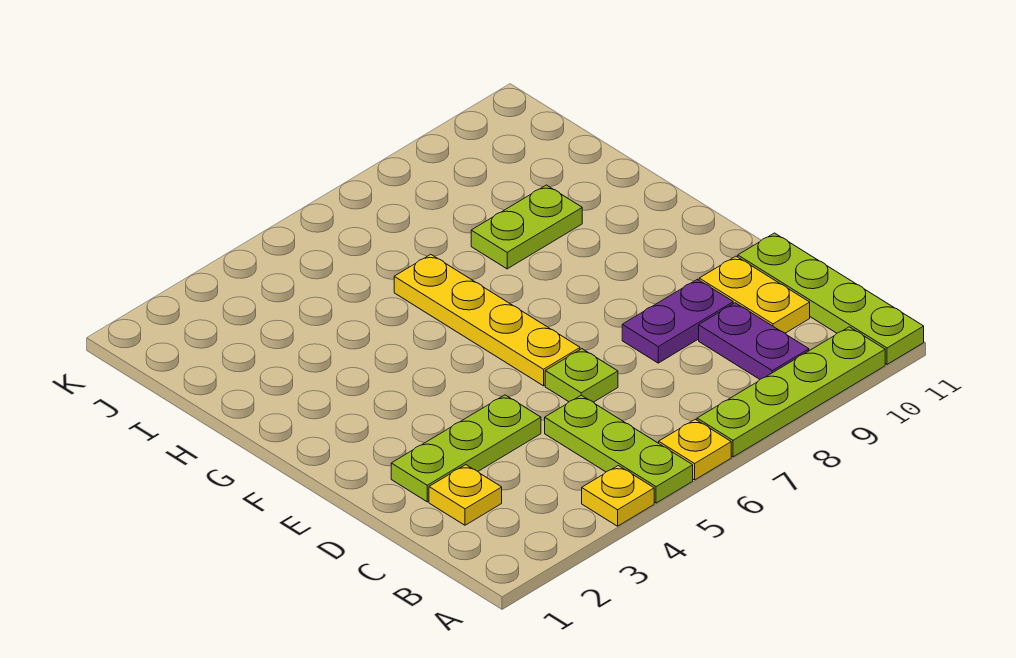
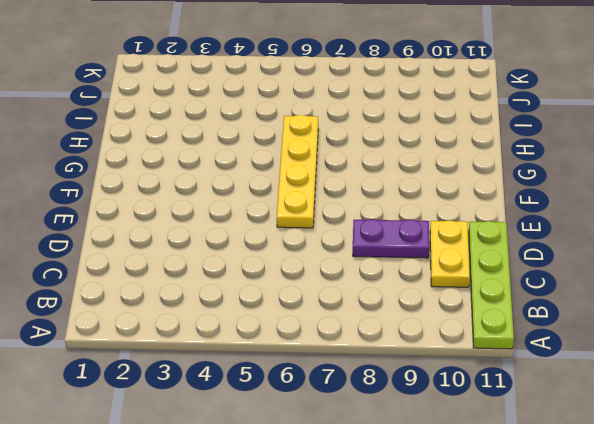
none -> yellow 1x1 plate [582,466,654,526]
none -> lime 1x3 plate [545,395,693,503]
none -> yellow 1x1 plate [659,419,731,480]

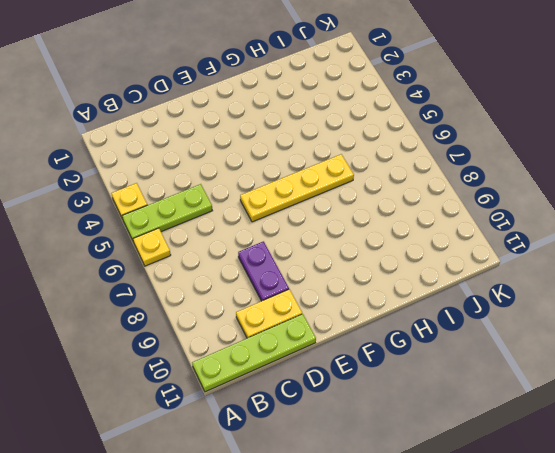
none -> lime 1x4 plate [697,327,885,457]
none -> purple 1x2 plate [699,303,809,379]
none -> yellow 1x1 plate [429,465,502,525]

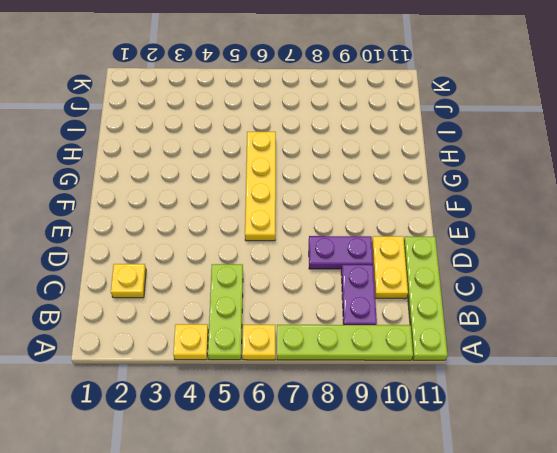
none -> lime 1x3 plate [391,395,541,502]
none -> lime 1x1 plate [545,349,618,402]
none -> lime 1x2 plate [471,185,582,269]

